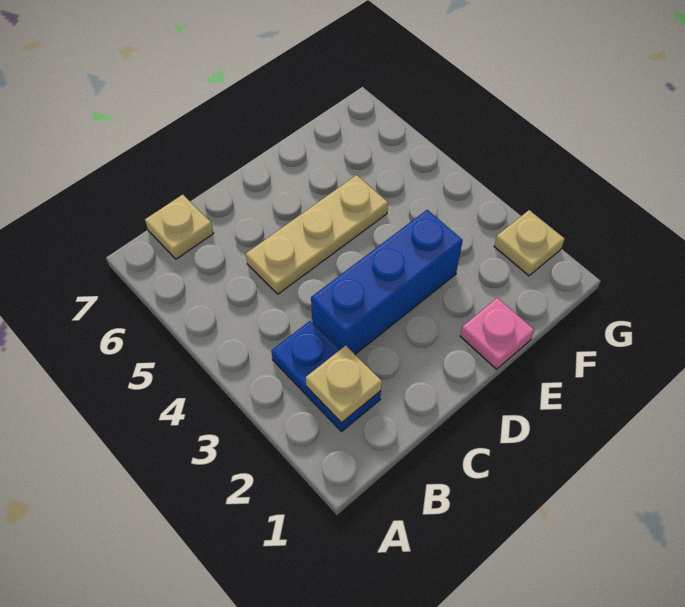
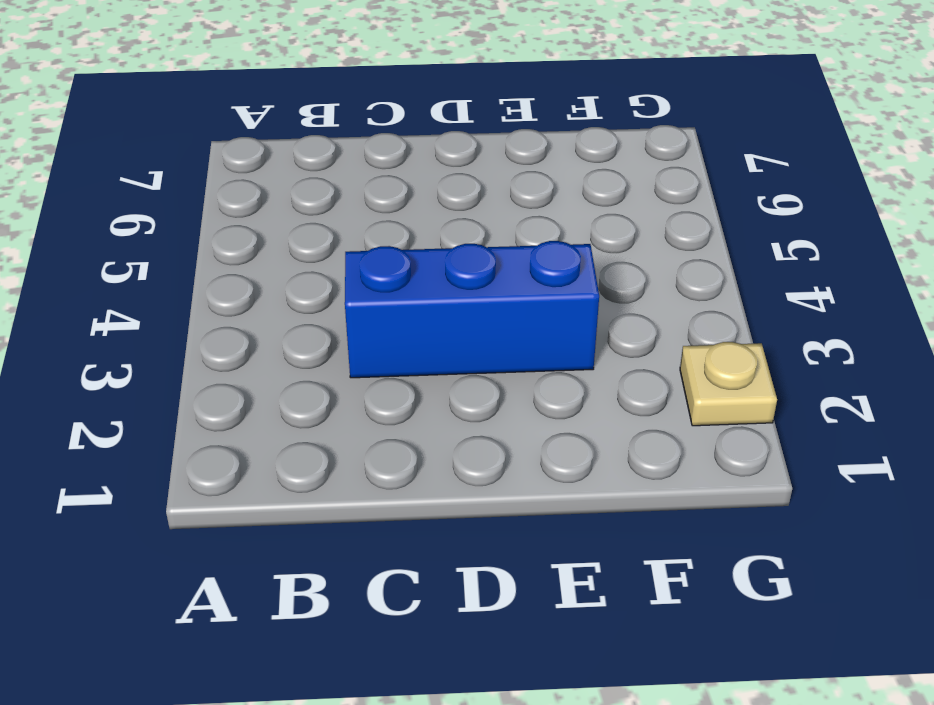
none -> blue 1x2 plate [271,321,381,431]
none -> tan 1x1 plate [145,195,213,259]

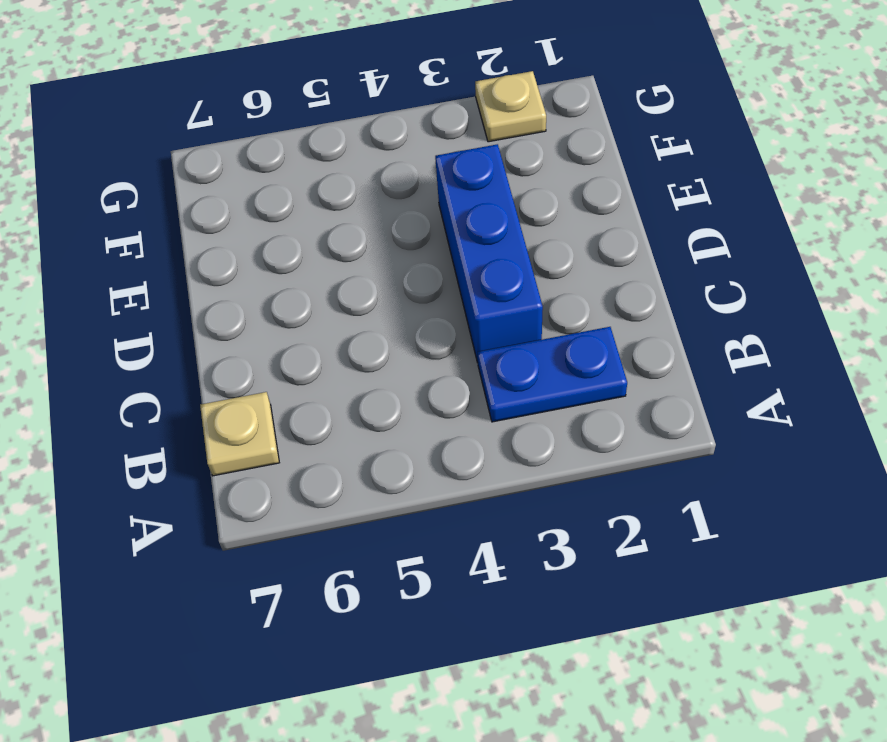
none -> tan 1x3 plate [246,175,388,294]
none -> pink 1x1 plate [460,298,534,369]

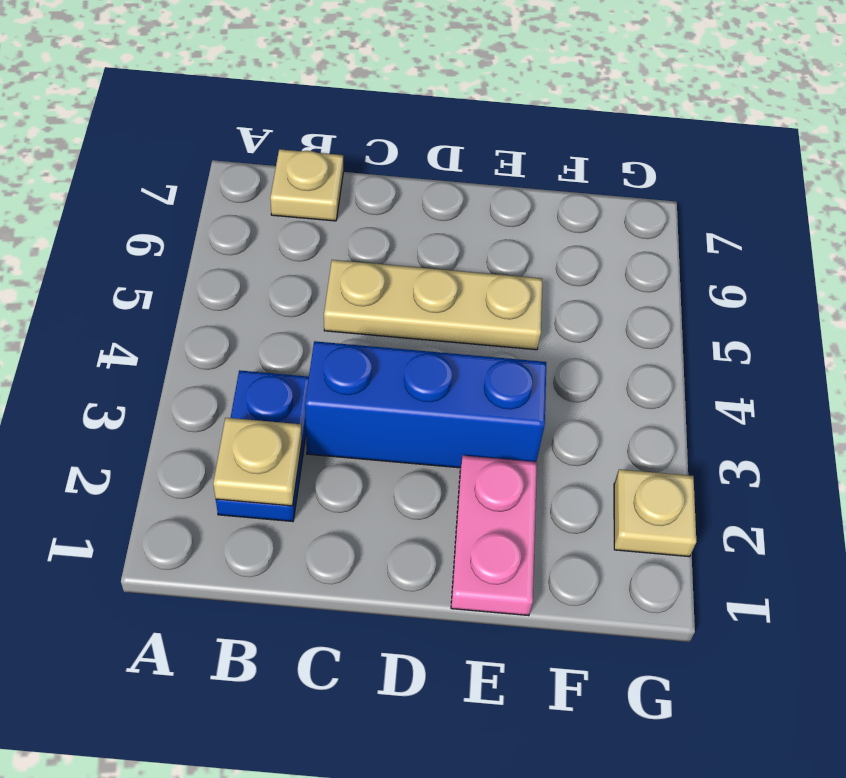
pink 1x2 plate [451,456,537,616] -> pink 1x1 plate [460,298,534,369]

